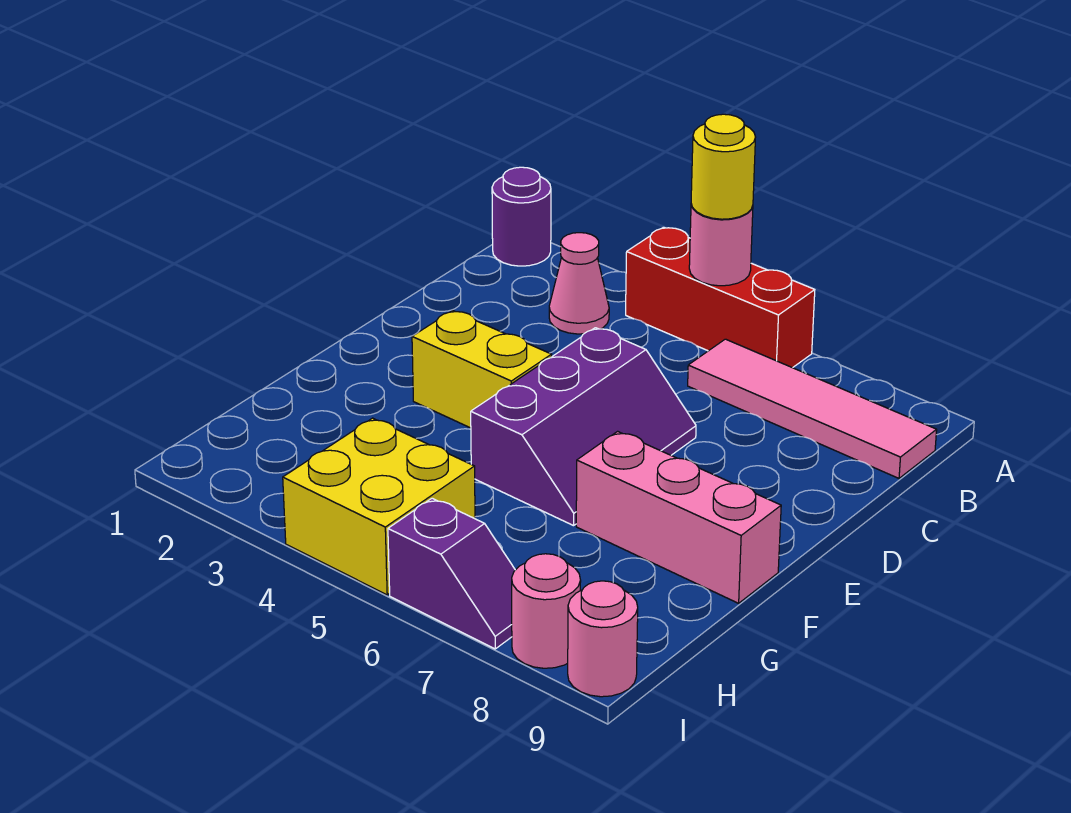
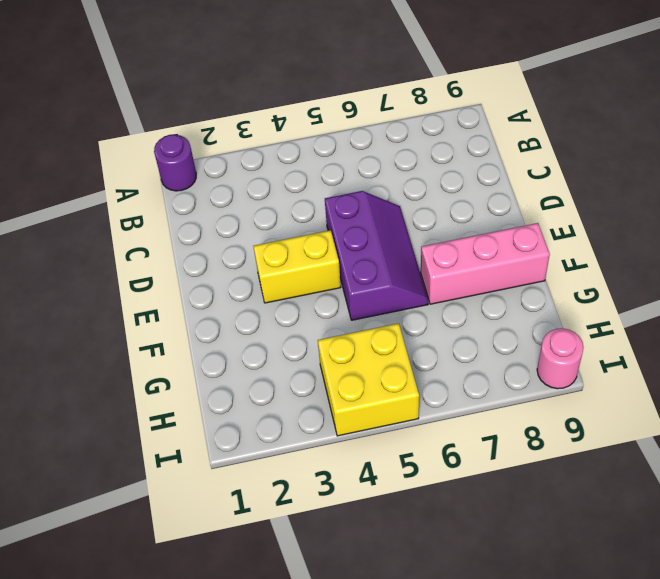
none -> red 1x3 brick [626,227,815,368]
none -> pink 1x1 cone [549,233,609,334]
none -> pink 1x4 tile [688,339,937,478]

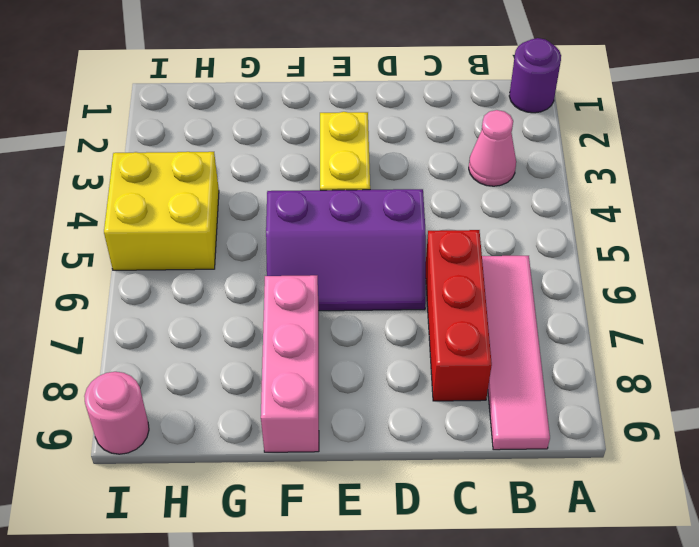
red 1x3 brick [426,230,492,401] -> red 1x3 brick moved to [626,227,815,368]
none -> purple 1x2 slope [388,498,515,649]
none -> pink 1x1 round brick [512,554,581,668]
none -> pink 1x1 round brick [689,204,753,286]

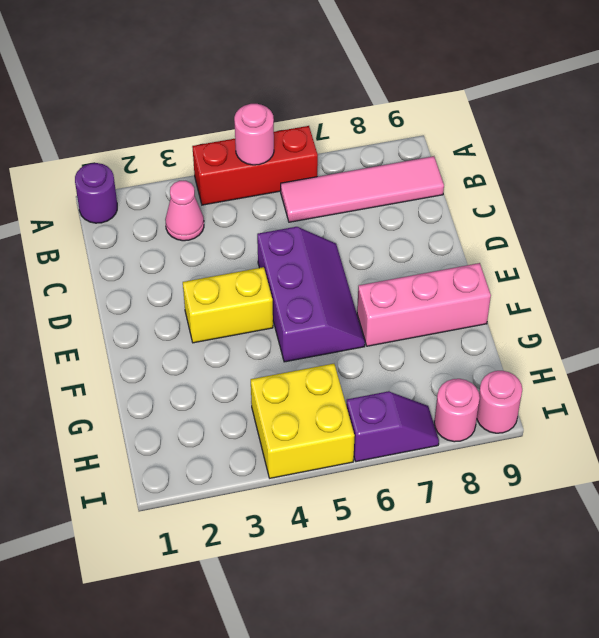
none -> yellow 1x1 round brick [691,114,755,219]

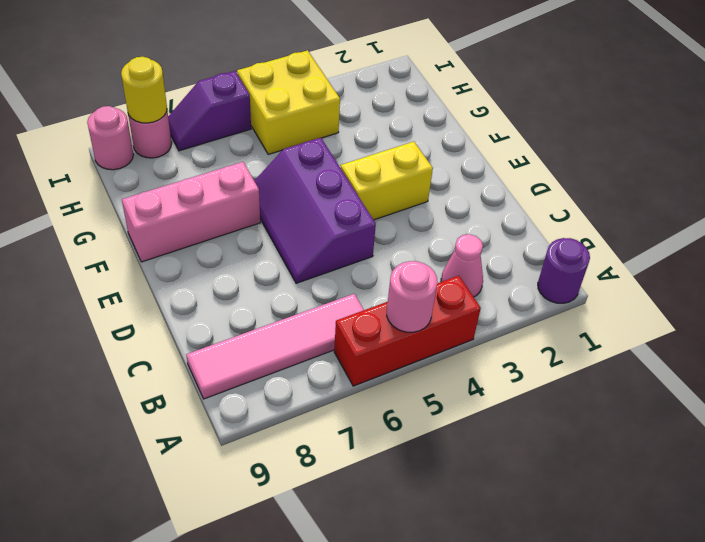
yellow 1x1 round brick [121,57,167,123] -> yellow 1x1 round brick moved to [691,114,755,219]

